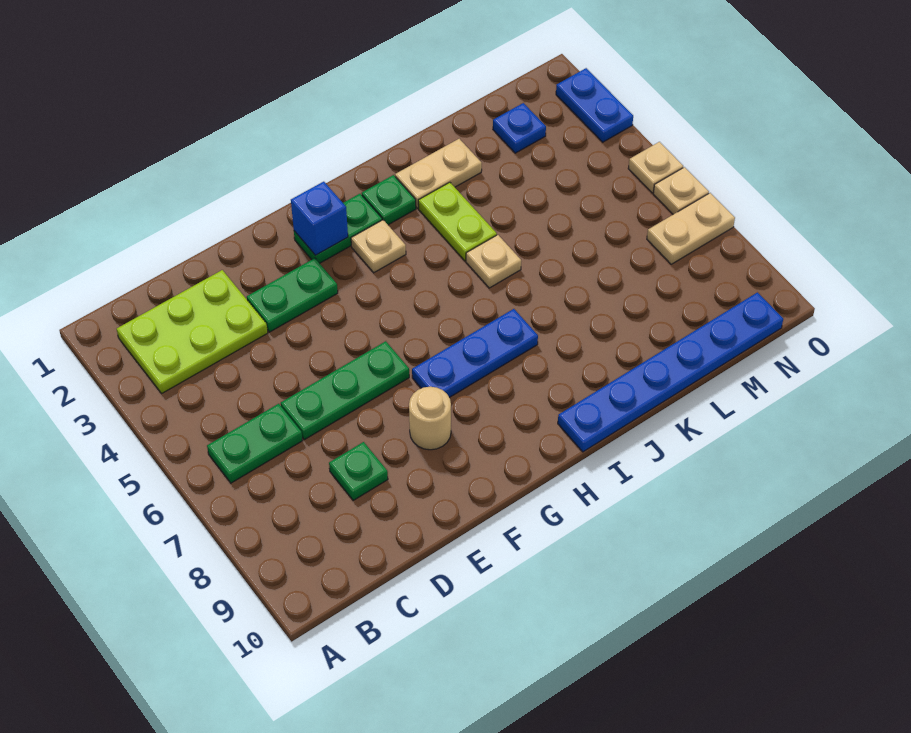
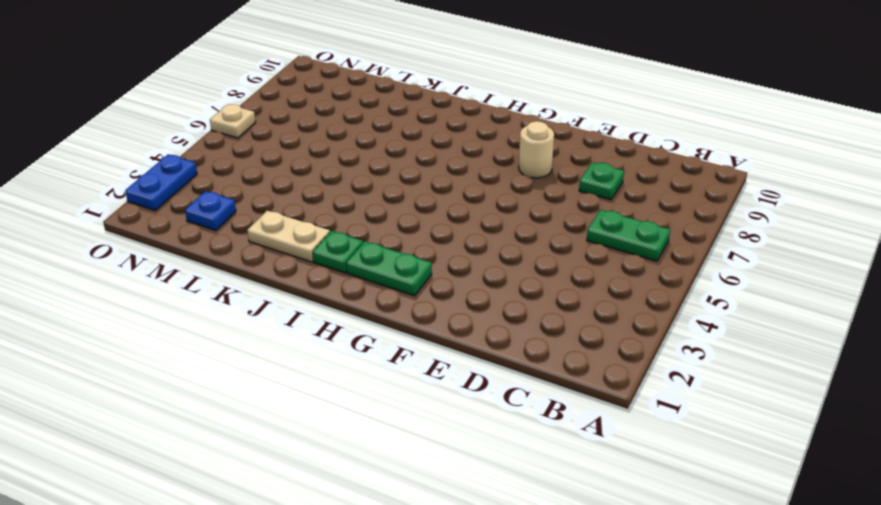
none -> lime 2x3 plate [117,270,268,393]
none -> green 1x3 plate [281,341,409,440]
none -> green 1x2 plate [247,258,338,332]

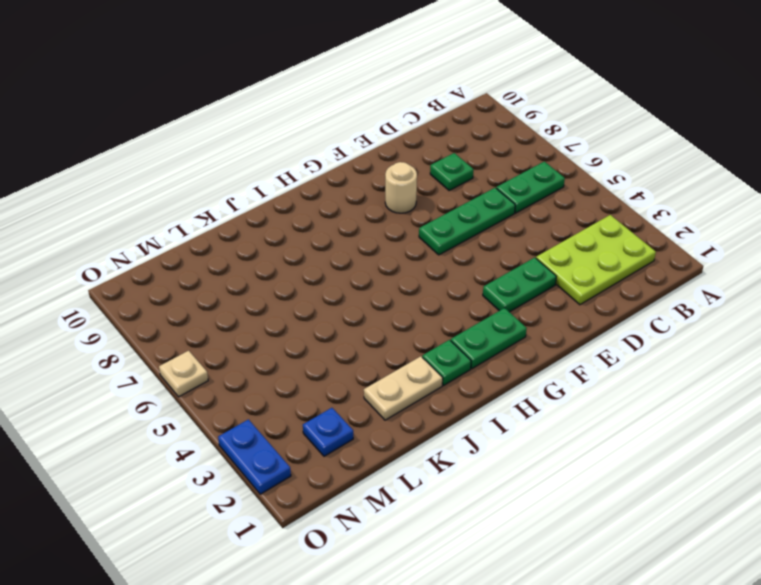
none -> blue 1x3 plate [412,309,538,398]
none -> tan 1x1 plate [351,220,406,273]
none -> blue 1x6 plate [558,292,783,452]

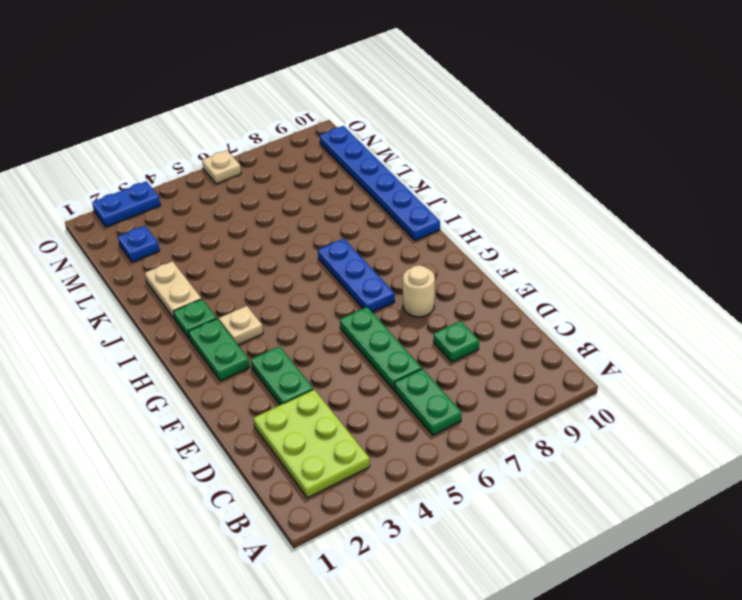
none -> lime 1x2 plate [418,182,497,261]
none -> tan 1x1 plate [466,235,521,288]
none -> tan 1x2 plate [647,193,735,264]

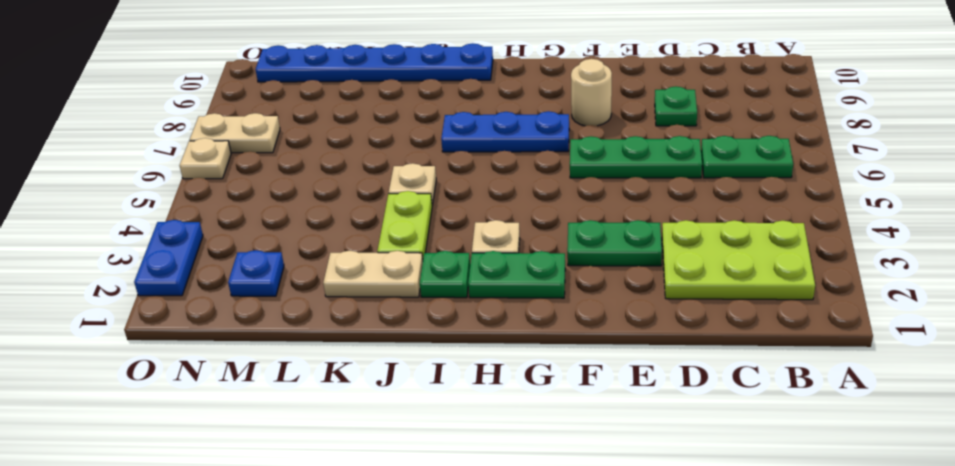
none -> tan 1x1 plate [628,142,683,193]
none -> blue 1x1 brick [291,182,348,255]

